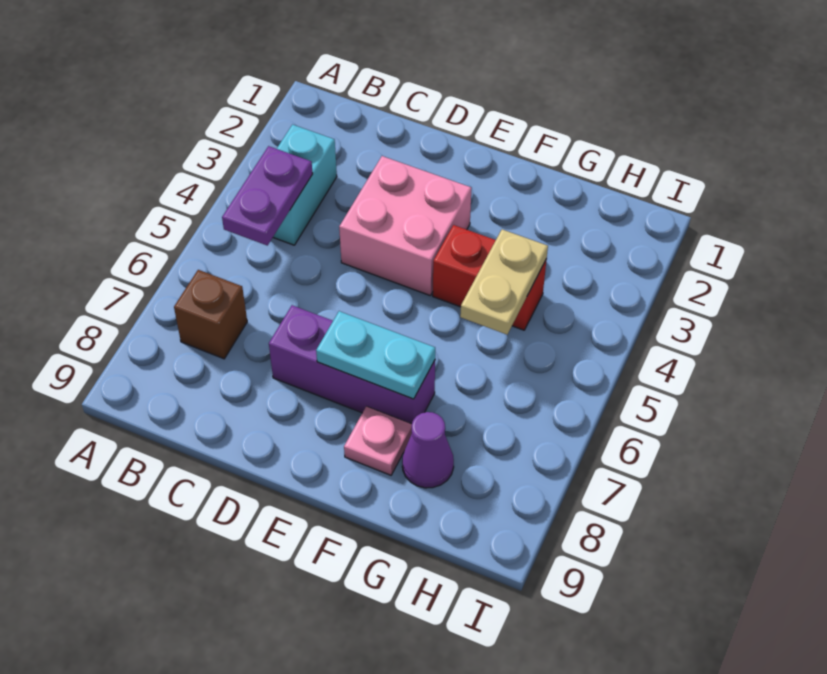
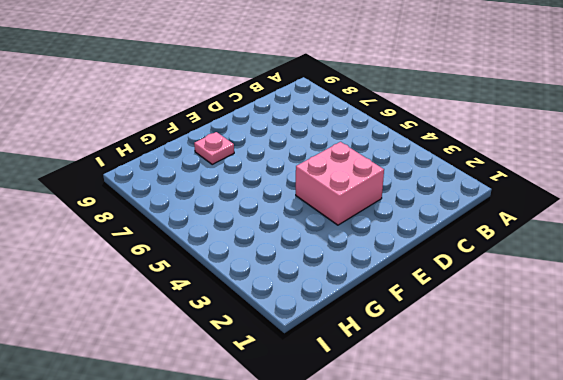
none -> cyan 1x2 brick [273,125,337,245]
none -> brown 1x1 brick [174,270,247,359]

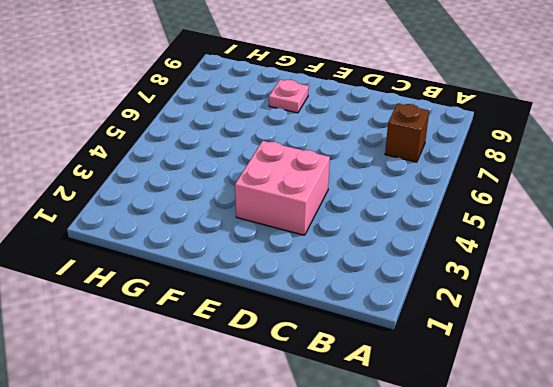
none -> cyan 1x2 brick [273,125,337,245]
none -> purple 1x3 brick [269,305,435,424]

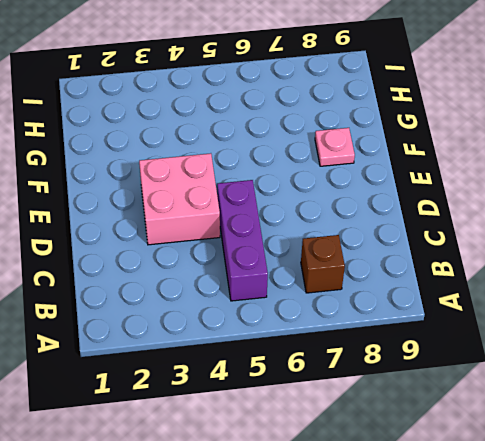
purple 1x3 brick [217,180,268,301] -> purple 1x3 brick moved to [269,305,435,424]
none -> cyan 1x2 brick [273,125,337,245]
none -> red 1x2 brick [433,225,547,330]

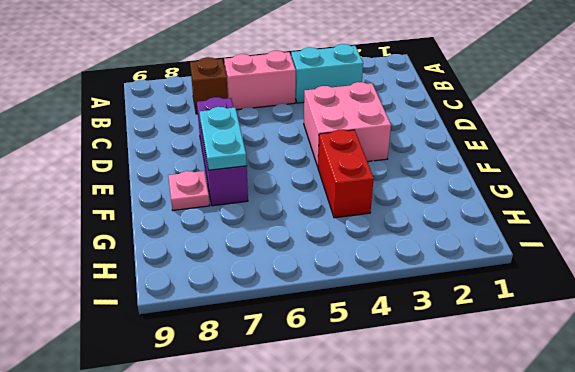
pink 1x2 brick [224,51,296,110] -> none
none -> purple 1x1 cone [402,412,454,488]
none -> purple 1x2 plate [222,146,313,246]

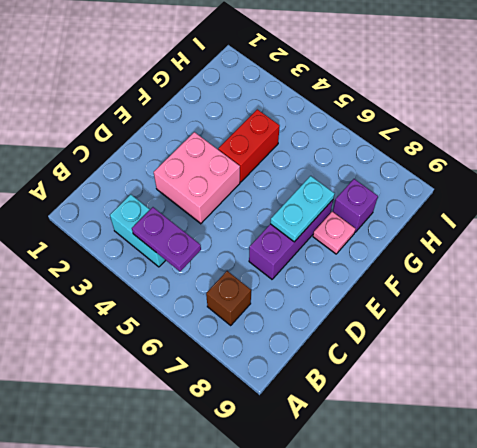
purple 1x1 brick [333,179,378,232] -> purple 1x1 cone [402,412,454,488]
none -> tan 1x2 plate [460,229,548,334]

